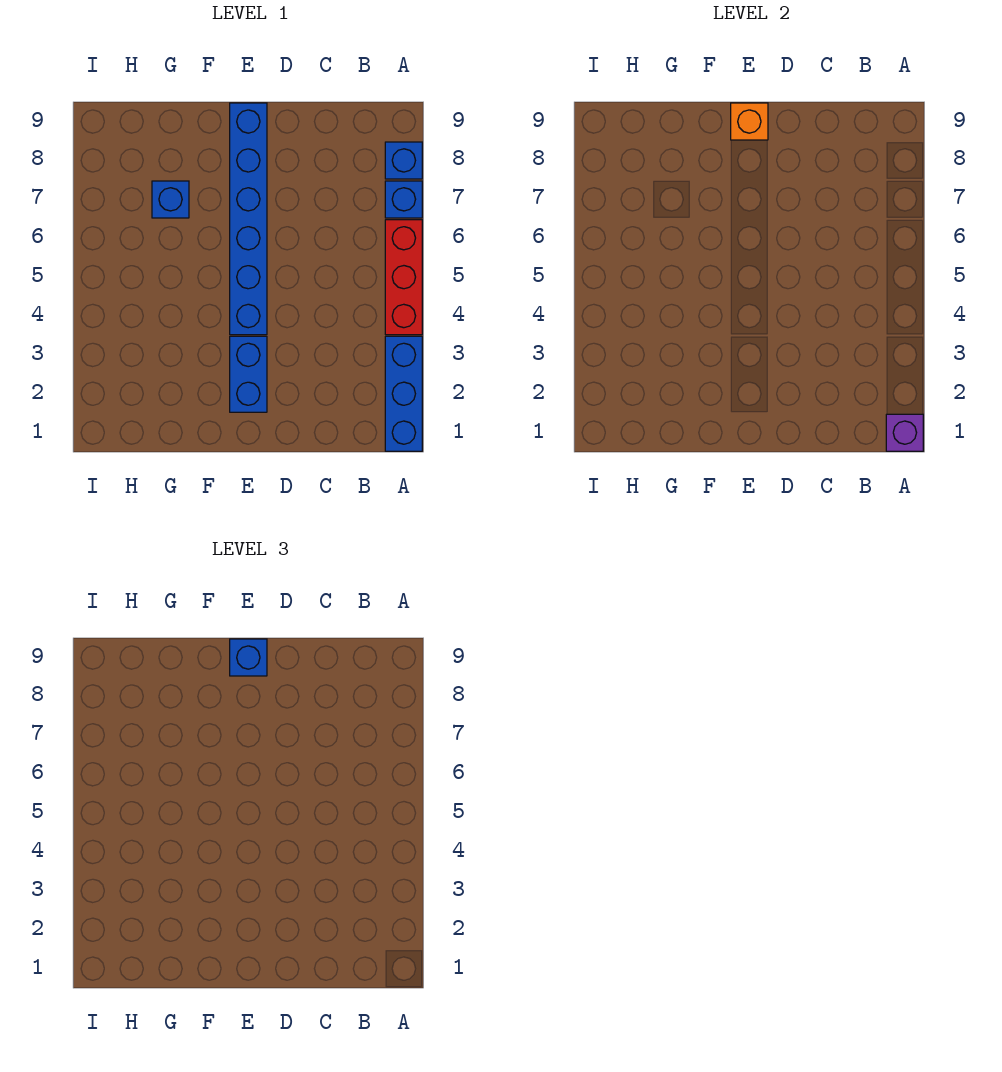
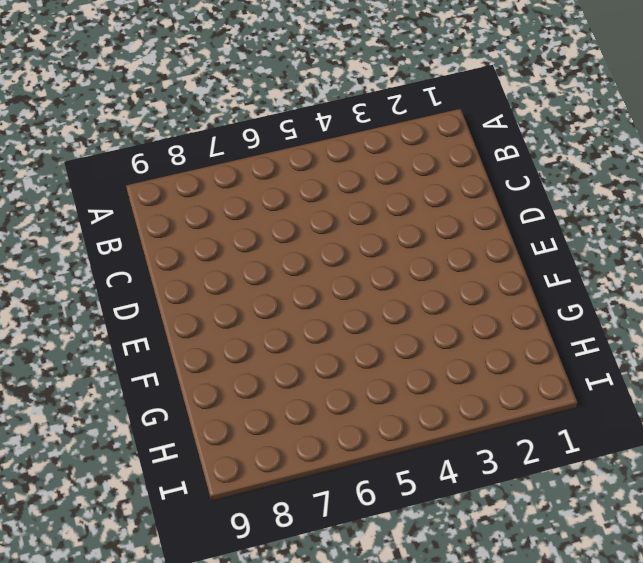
none -> blue 1x3 brick [385,336,422,451]
none -> red 1x3 brick [385,220,422,335]

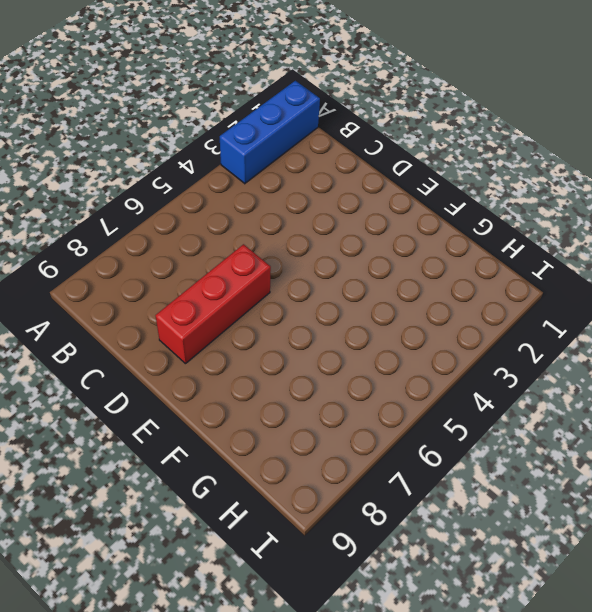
red 1x3 brick [155,244,271,364] -> red 1x3 brick moved to [385,220,422,335]
none -> blue 1x1 brick [385,181,422,218]
none -> blue 1x1 brick [385,142,422,179]

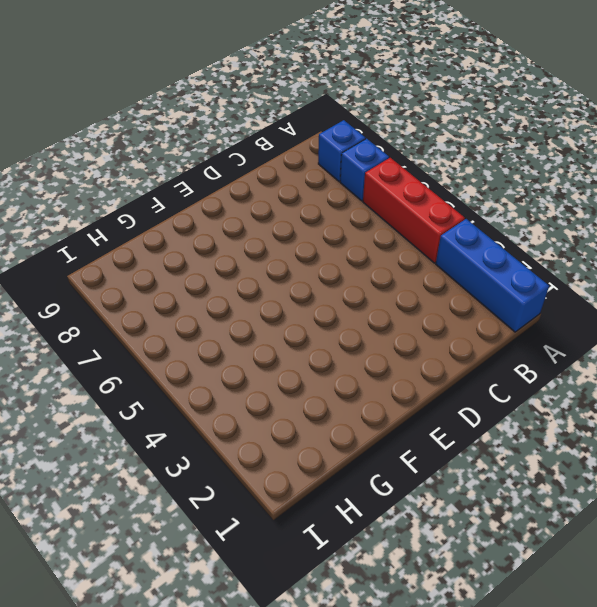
none -> blue 1x2 brick [230,336,267,412]
none -> blue 1x6 brick [230,103,267,335]

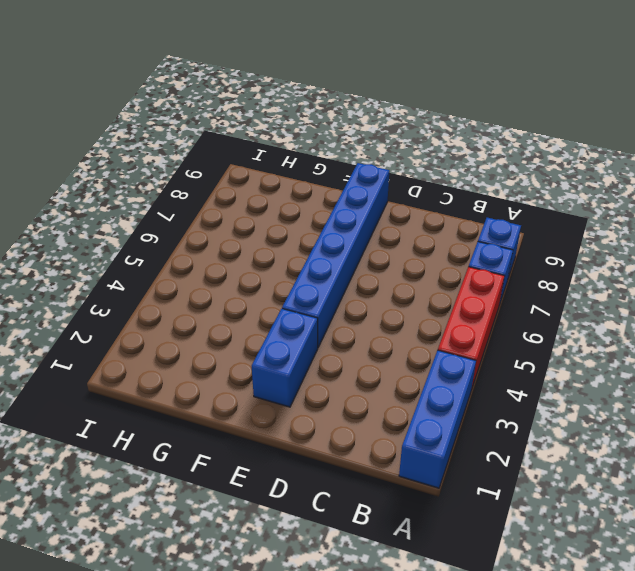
none -> blue 1x1 brick [152,181,189,218]
none -> purple 1x1 brick [886,414,923,451]

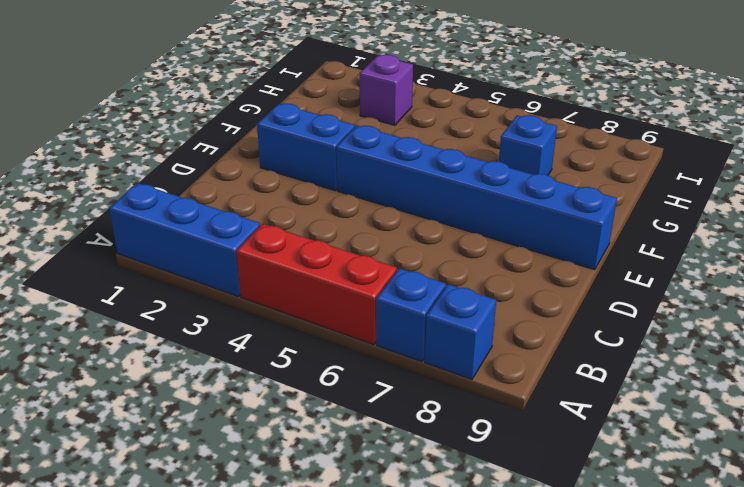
purple 1x1 brick [360,55,413,125] -> purple 1x1 brick moved to [886,414,923,451]
none -> orange 1x1 brick [731,103,768,140]
none -> blue 1x1 brick [230,639,267,676]

